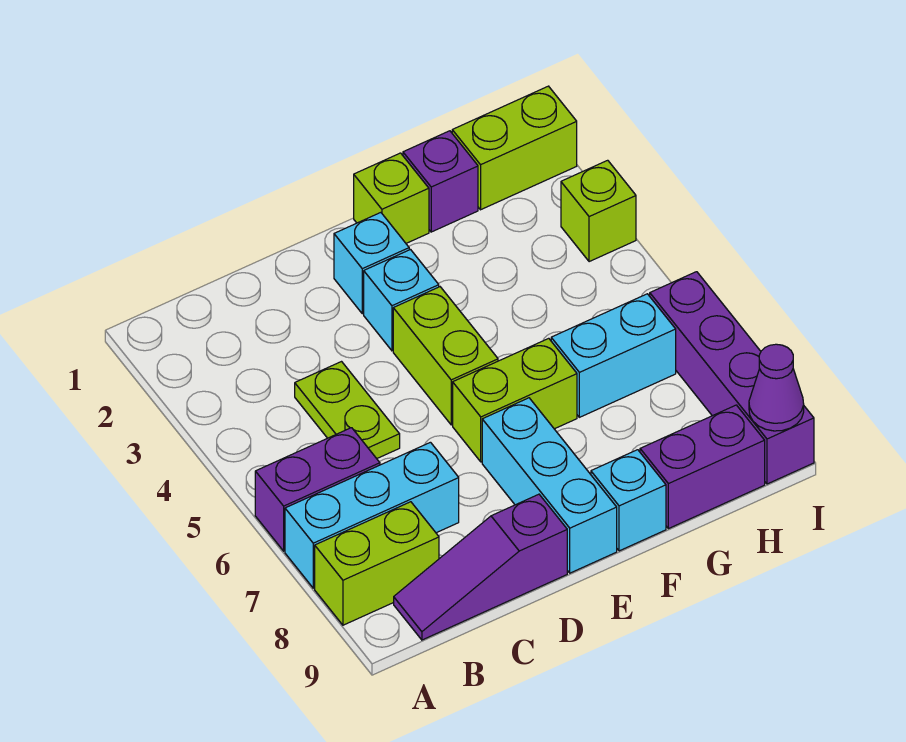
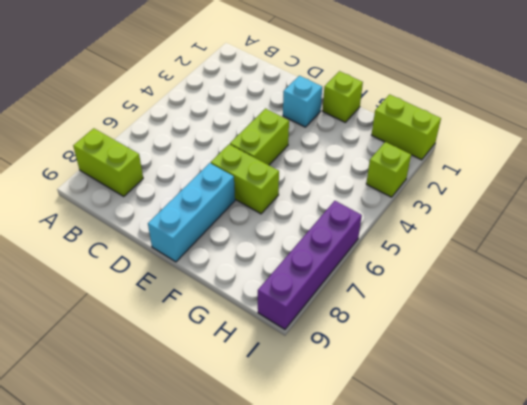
none -> purple 1x2 brick [255,428,380,551]
none -> cyan 1x3 brick [285,442,459,588]
none -> purple 1x3 slope [394,494,567,640]

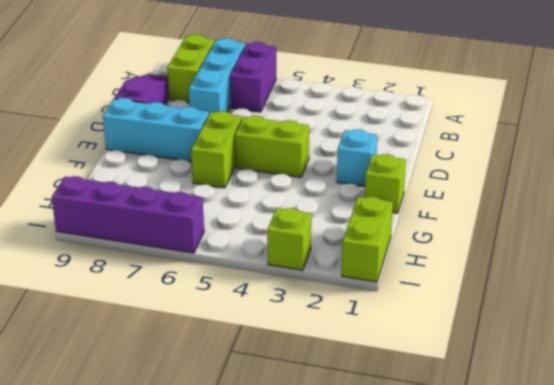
none -> lime 1x2 plate [295,362,400,459]
none -> cyan 1x1 brick [364,250,439,351]
none -> cyan 1x1 brick [591,450,666,551]

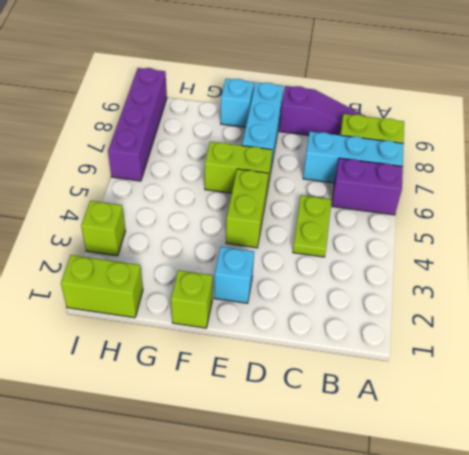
none -> cyan 1x1 brick [364,250,439,351]
none -> purple 1x1 brick [403,131,478,232]
none -> cyan 1x2 brick [551,294,676,417]

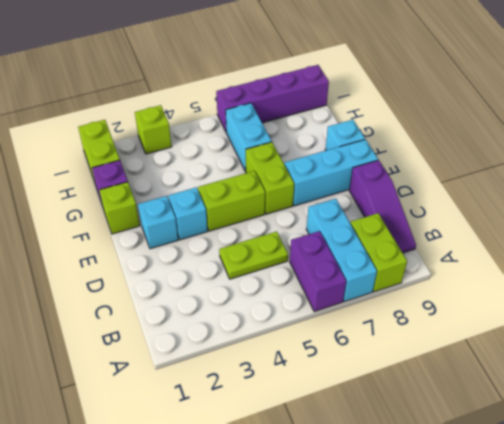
none -> purple 1x2 brick [640,405,765,529]
none -> purple 1x1 cone [749,344,804,431]

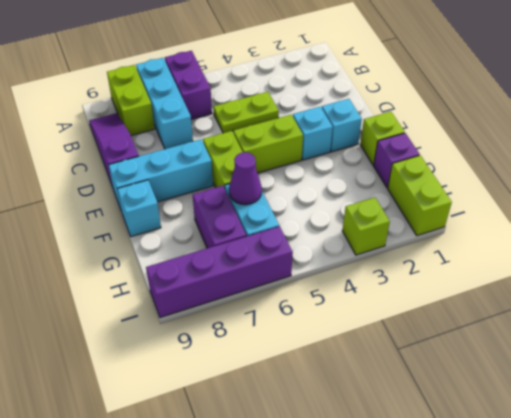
purple 1x1 cone [229,152,262,205] -> purple 1x1 cone moved to [749,344,804,431]
purple 1x2 brick [193,186,246,248] -> purple 1x2 brick moved to [640,405,765,529]

